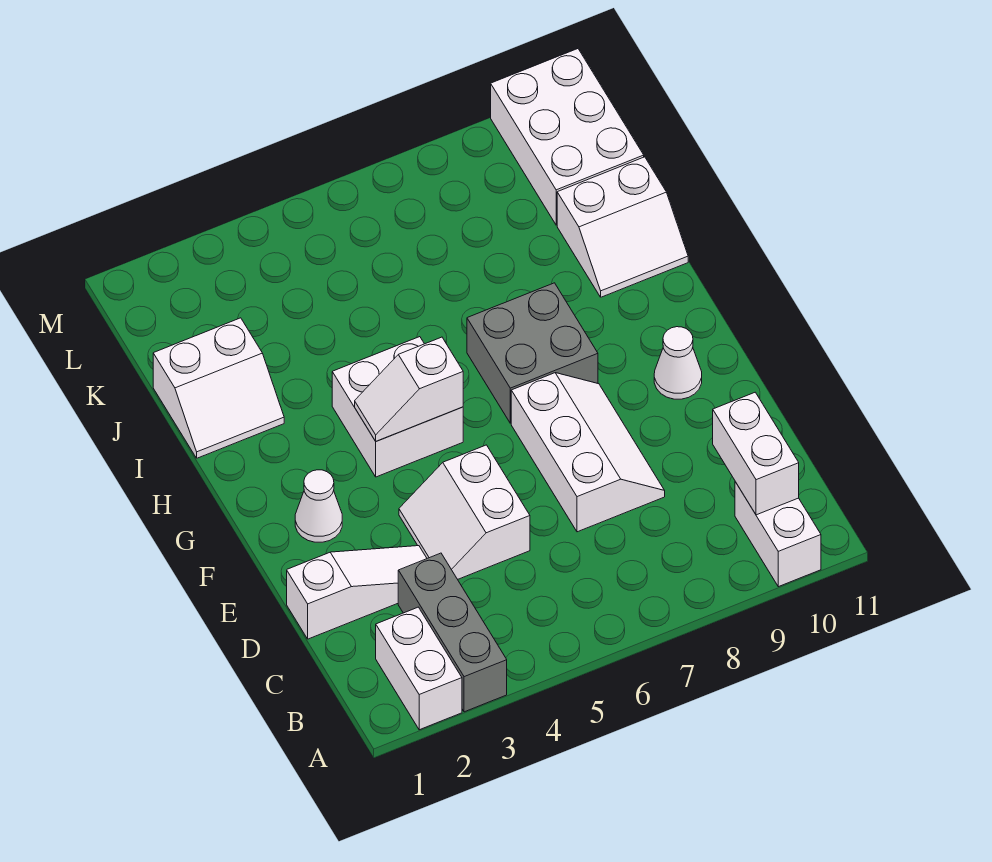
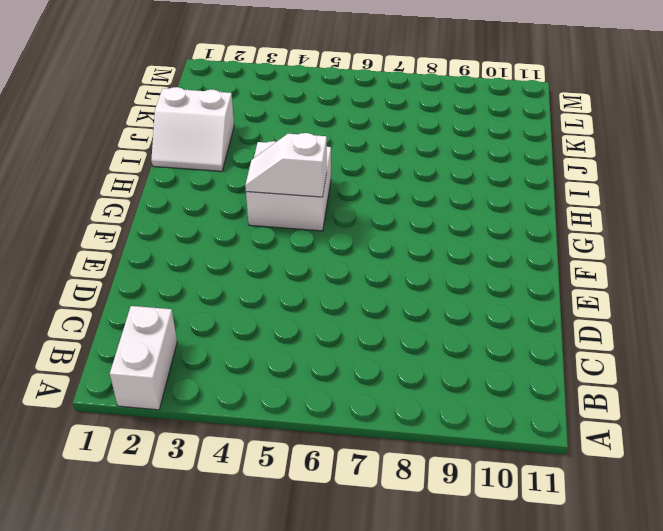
none -> grey 1x3 brick [398,553,507,712]
none -> white 1x2 brick [735,482,821,587]
none -> white 1x3 slope [287,546,427,639]

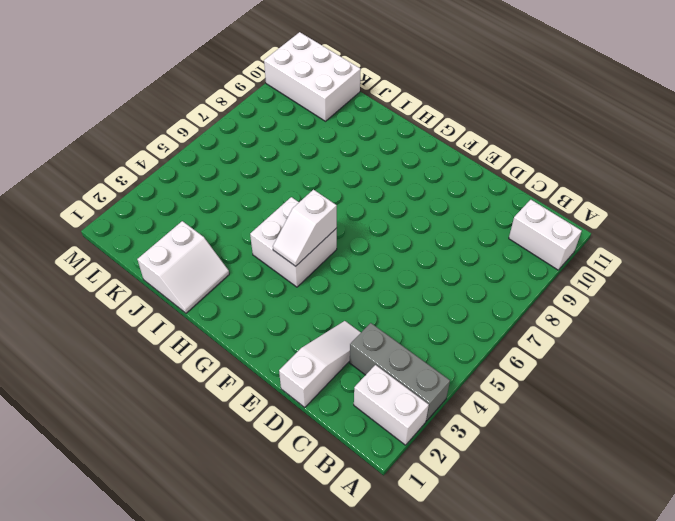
none -> white 2x2 slope [399,445,530,579]
none -> white 2x3 slope [511,373,665,532]
none -> white 1x1 cone [295,470,342,542]

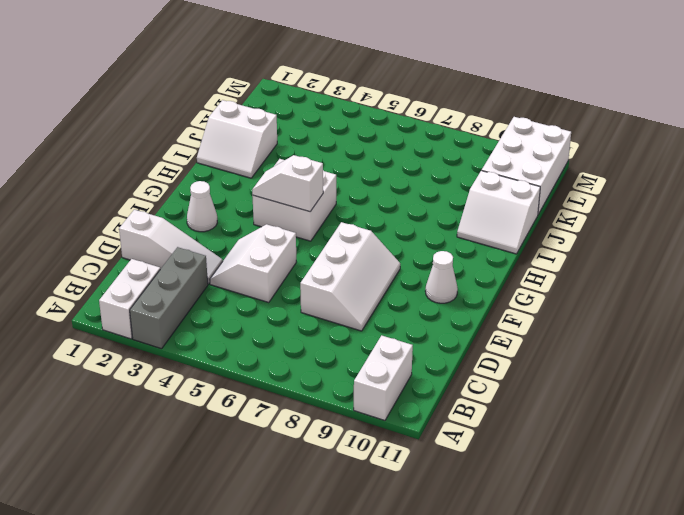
none -> grey 2x2 brick [467,283,598,423]
none -> white 1x2 brick [713,392,799,515]

